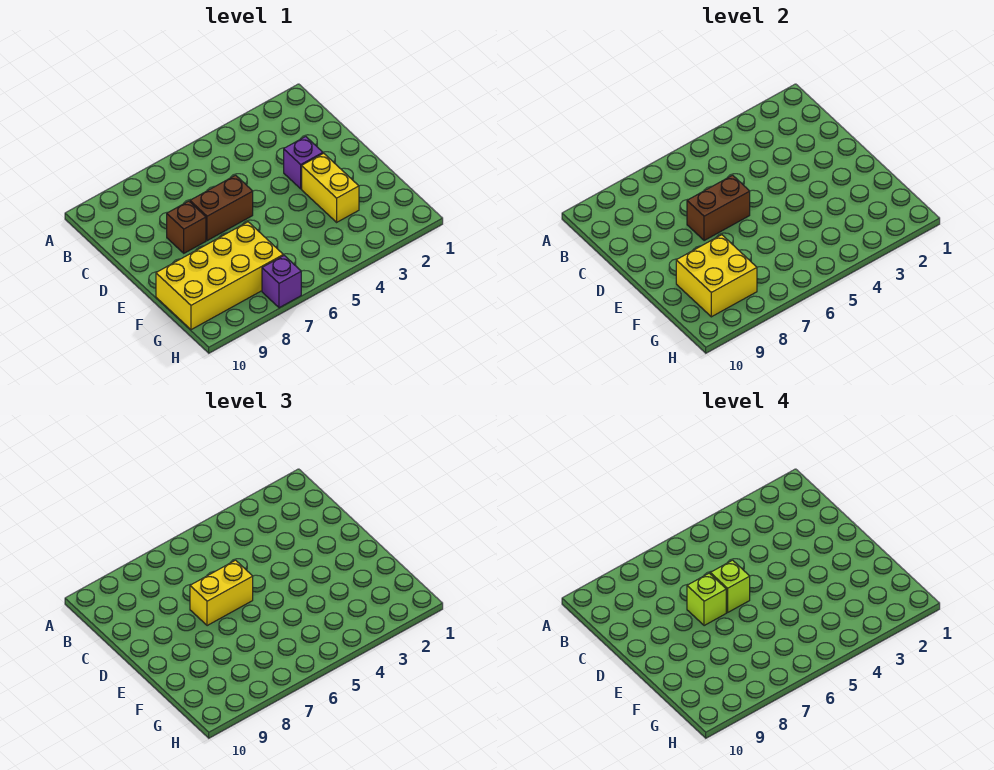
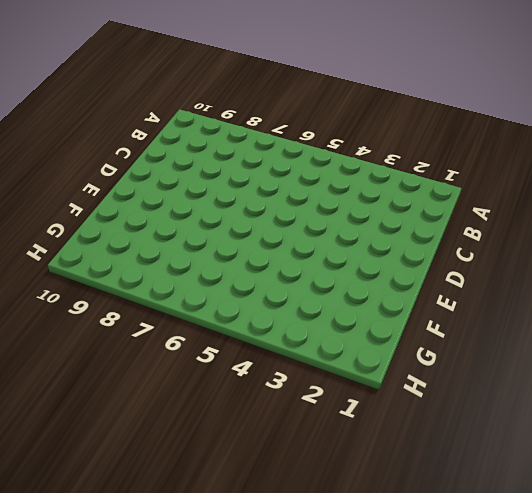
none -> purple 1x1 brick [284,137,323,189]
none -> brown 1x2 brick [190,175,253,241]

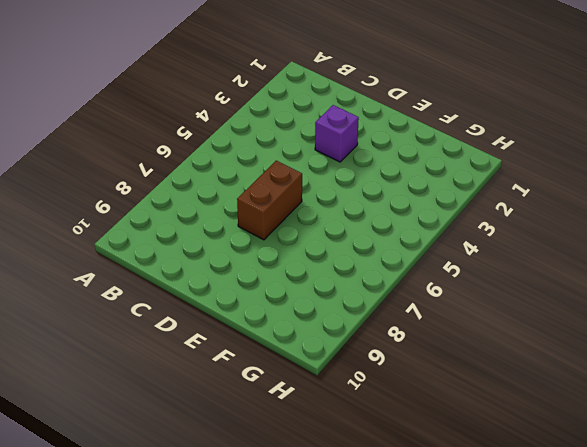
none -> brown 1x1 brick [167,201,206,253]
none -> yellow 1x2 brick [302,153,359,222]

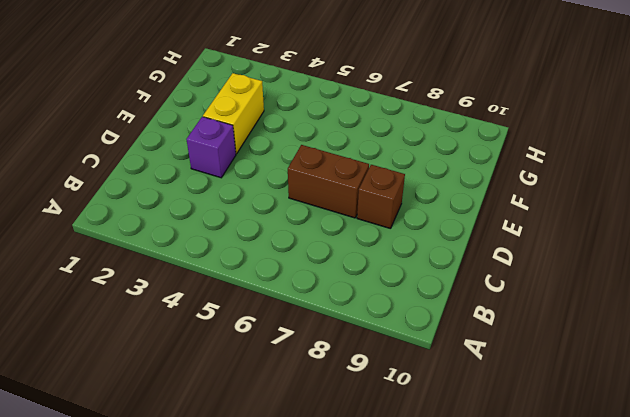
none -> yellow 2x4 brick [156,222,283,330]
none -> purple 1x1 brick [262,256,301,308]

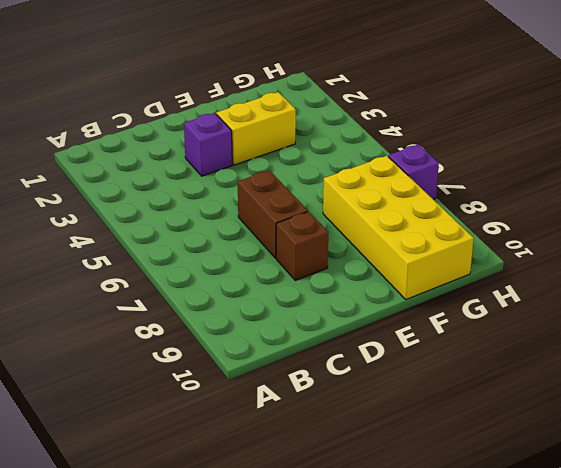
none -> brown 1x2 brick [687,175,750,241]
none -> yellow 2x2 brick [676,235,757,317]

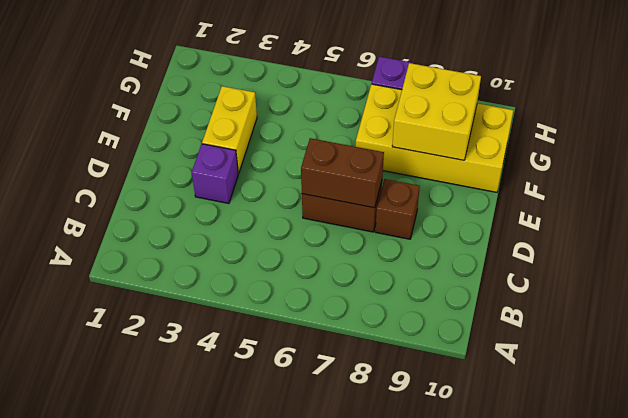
none -> yellow 1x2 brick [190,560,253,626]
none -> lime 1x1 brick [710,560,750,612]

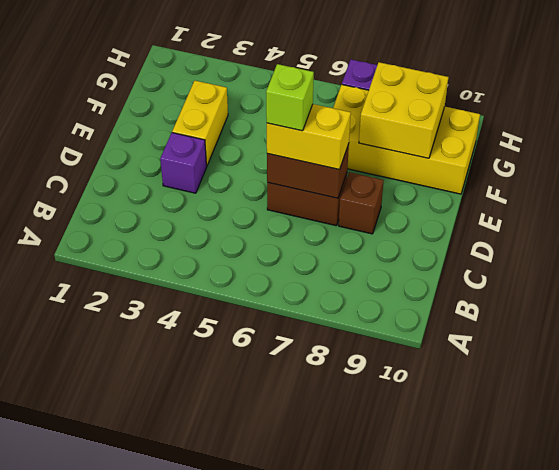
none -> lime 1x1 brick [687,573,726,626]

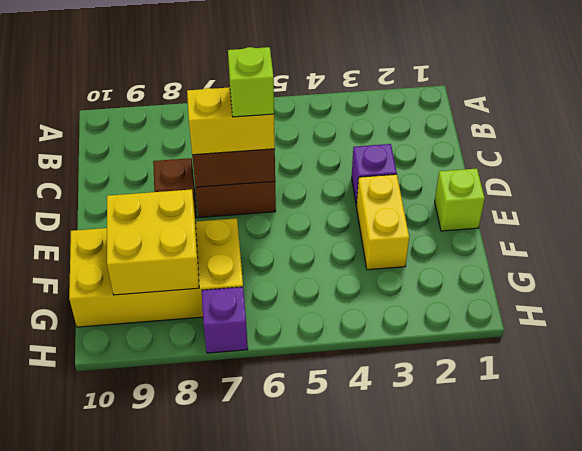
lime 1x1 brick [435,168,485,231] -> lime 1x1 brick moved to [687,573,726,626]

